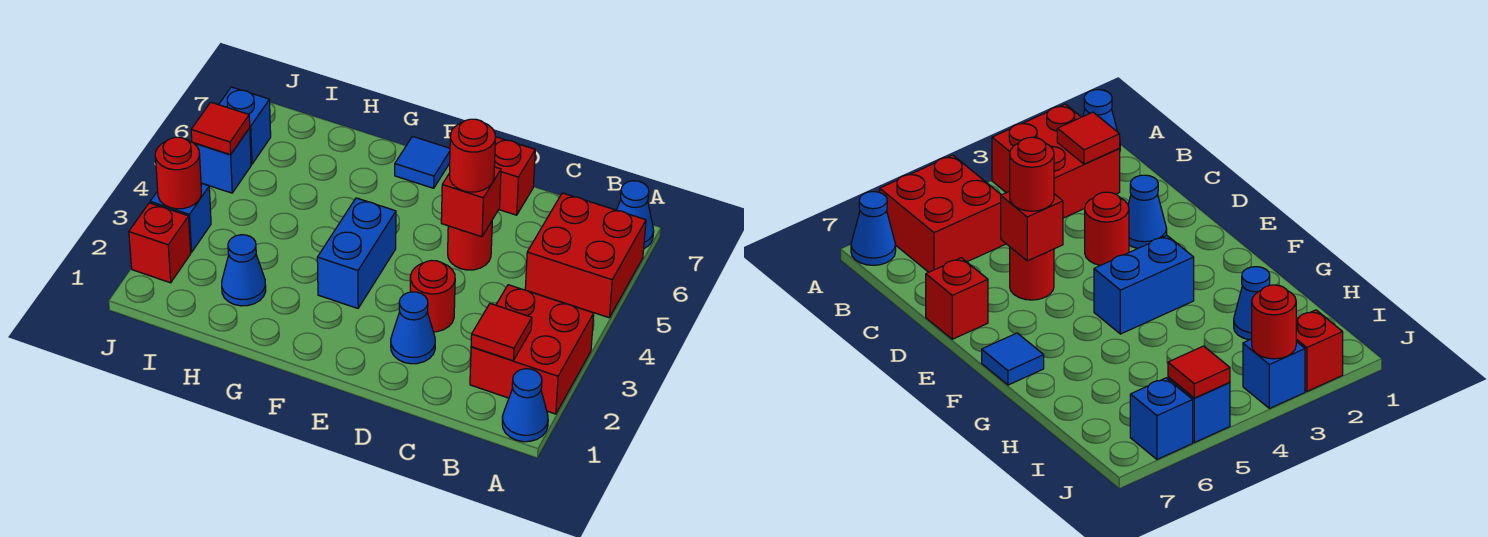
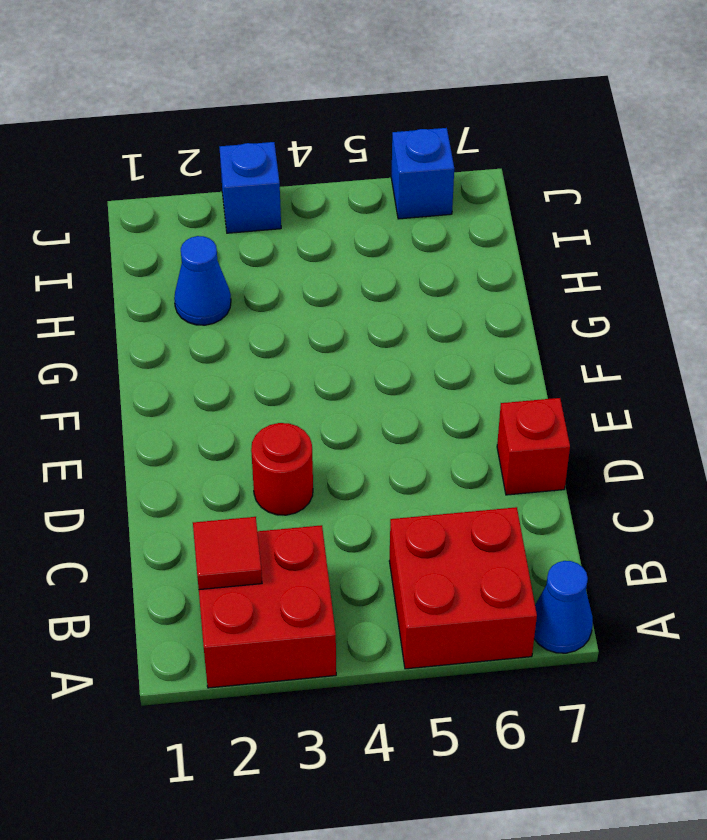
none -> blue 1x1 cone [502,369,548,442]
none -> blue 1x1 cone [391,292,435,364]
none -> red 1x1 round brick [448,221,492,270]

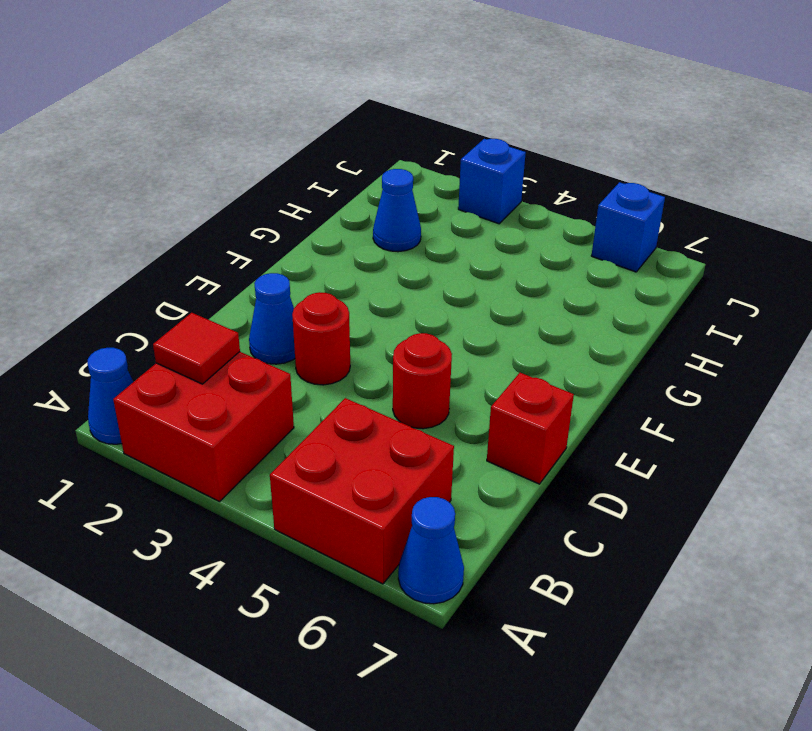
none -> blue 1x2 brick [317,198,396,308]
none -> blue 1x1 tile [395,136,450,188]
none -> red 1x1 brick [129,203,191,283]

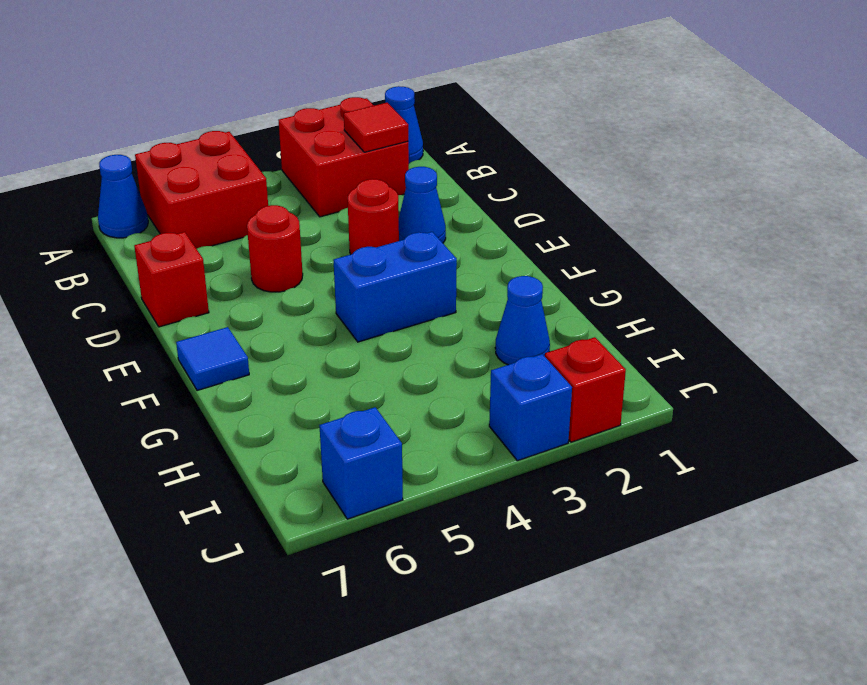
none -> blue 1x1 brick [194,128,251,193]
none -> red 1x1 brick [441,167,501,237]
none -> red 1x1 round brick [155,137,201,209]

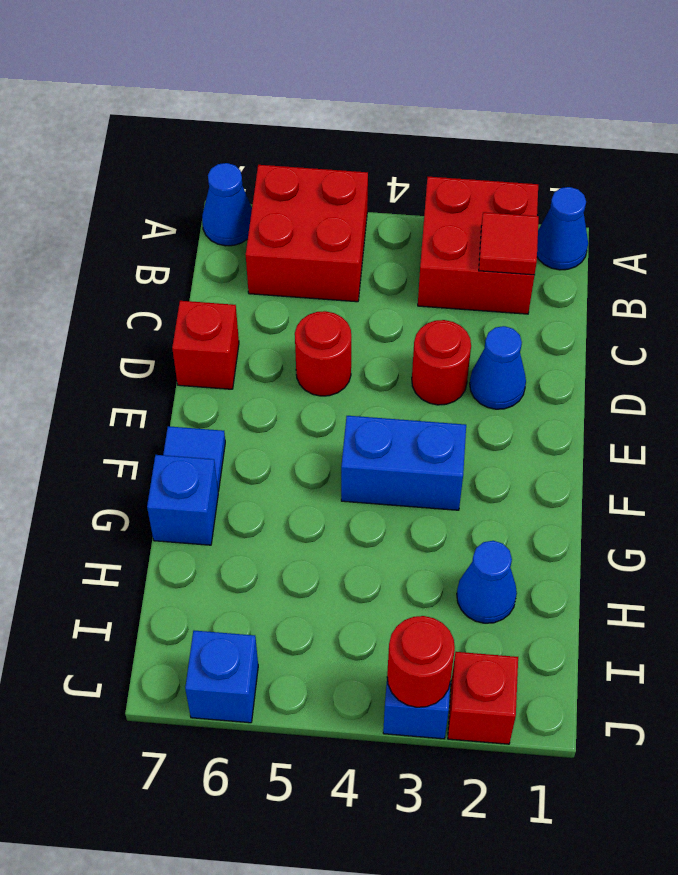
blue 1x1 brick [147,455,218,545] -> blue 1x1 brick moved to [194,128,251,193]
none -> red 1x1 brick [441,167,501,237]
none -> red 1x1 tile [191,102,250,155]
none -> red 1x1 round brick [449,119,496,192]

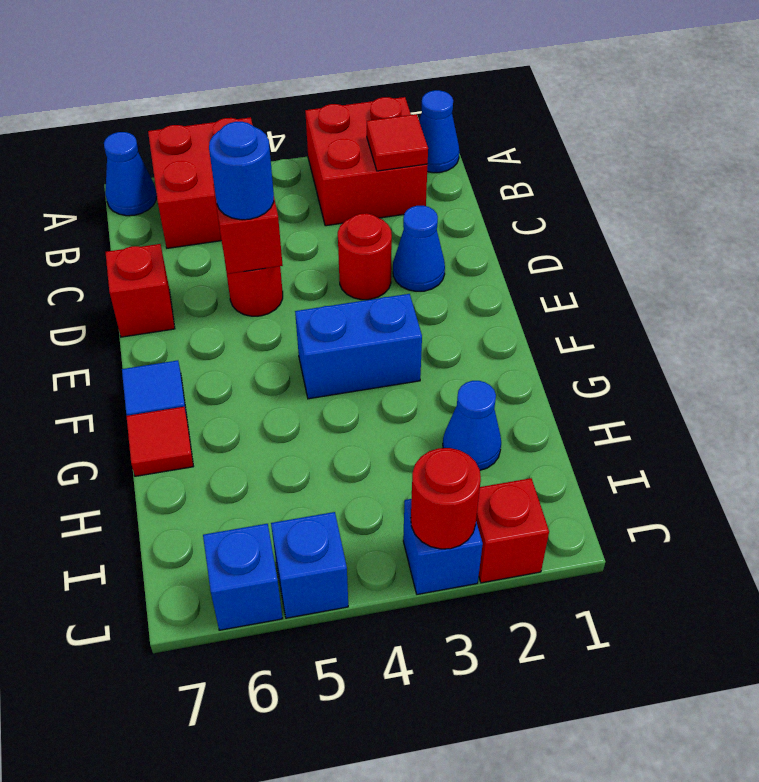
blue 1x1 round brick [209,122,274,220] -> red 1x1 round brick [449,119,496,192]
red 1x1 tile [126,407,194,476] -> red 1x1 tile moved to [191,102,250,155]

